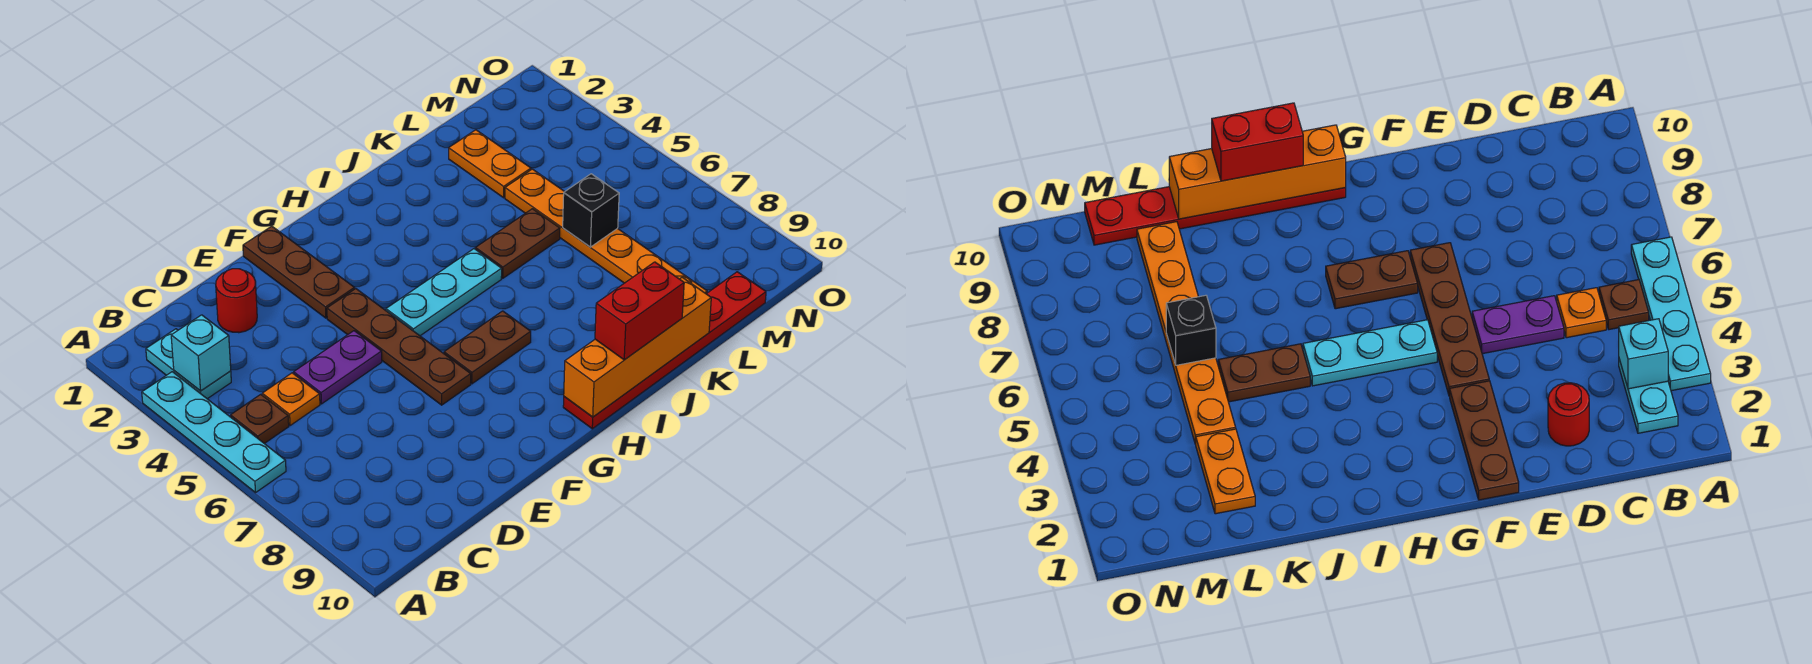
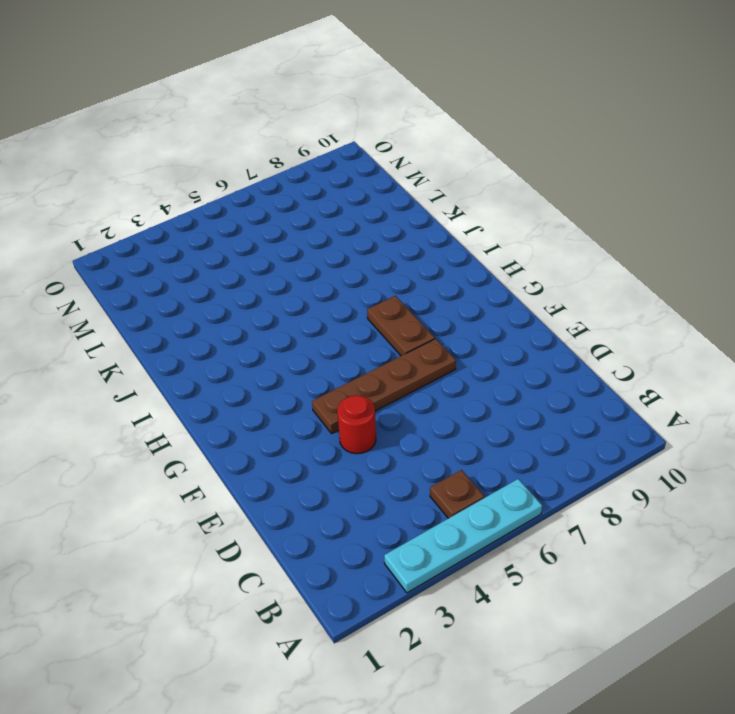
red 1x1 round brick [337,395,376,454] -> red 1x1 round brick moved to [216,269,257,333]
none -> cyan 1x2 plate [146,329,231,399]
none -> orange 1x1 plate [262,373,320,426]
none -> purple 1x2 plate [294,331,382,404]

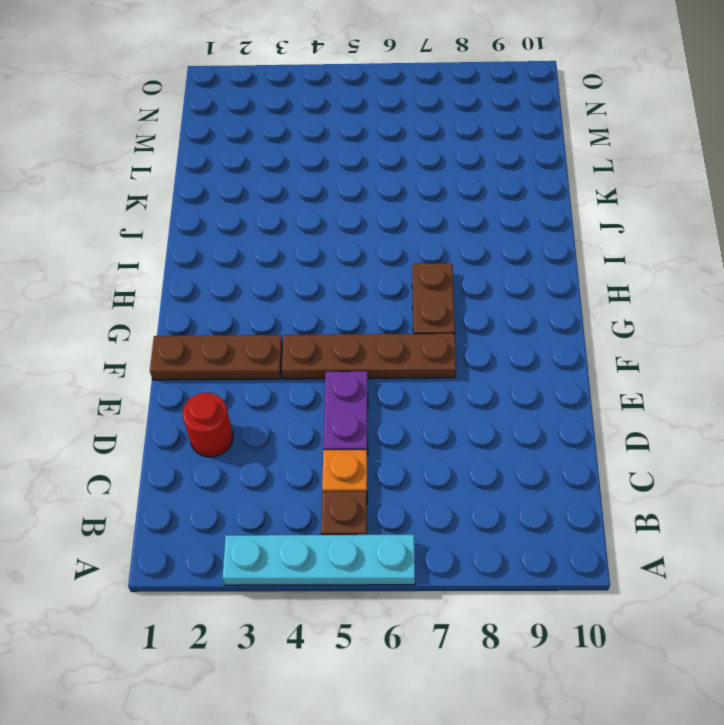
none -> cyan 1x2 plate [146,329,231,399]
none -> cyan 1x3 plate [386,249,502,336]
none -> red 1x6 plate [563,272,766,429]

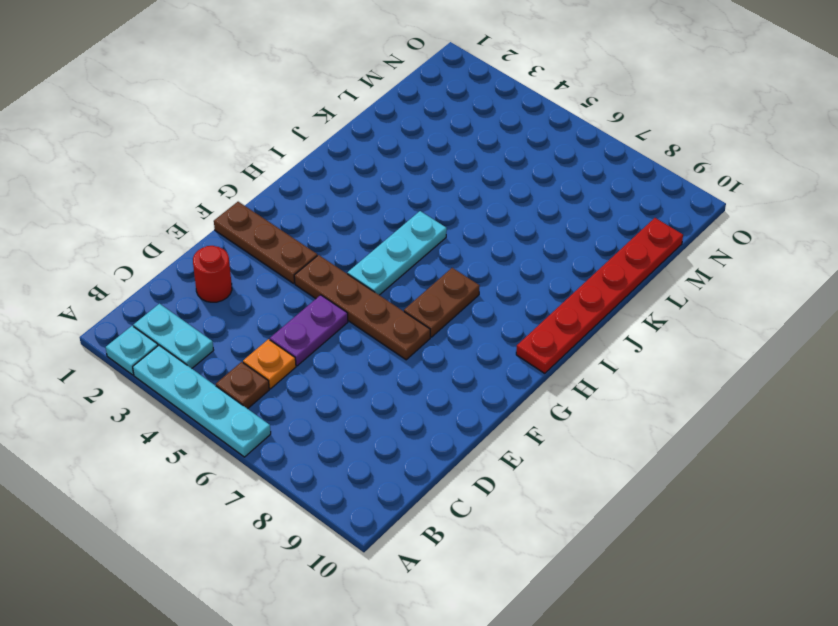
cyan 1x1 plate [106,326,158,375] -> none
none -> brown 1x2 plate [475,209,560,278]
none -> orange 1x2 plate [449,130,531,198]
none -> orange 1x6 plate [505,169,707,294]

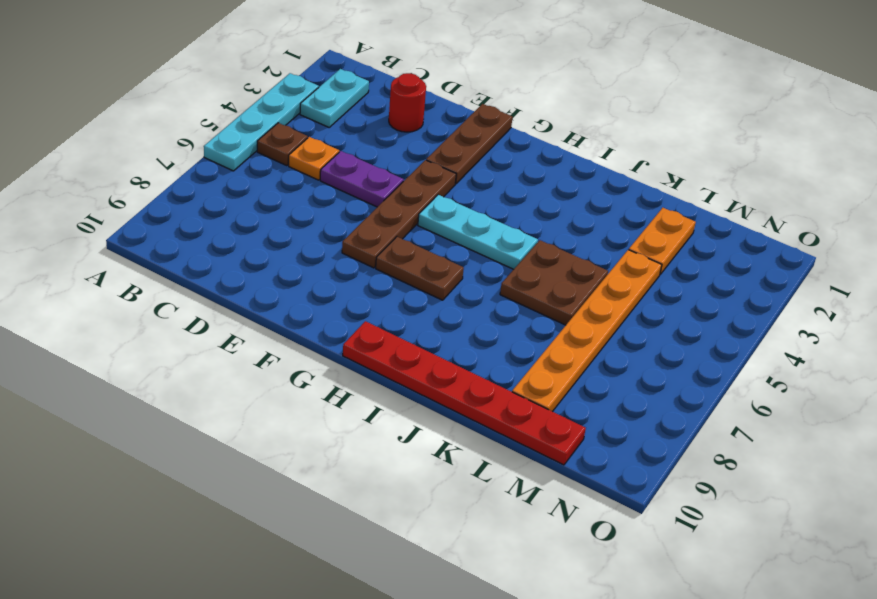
brown 2x2 plate [500,240,608,325] -> brown 1x2 plate [475,209,560,278]
none -> cyan 1x1 brick [171,315,231,391]
none -> orange 1x4 brick [564,277,711,417]
none -> black 1x1 brick [563,174,619,247]

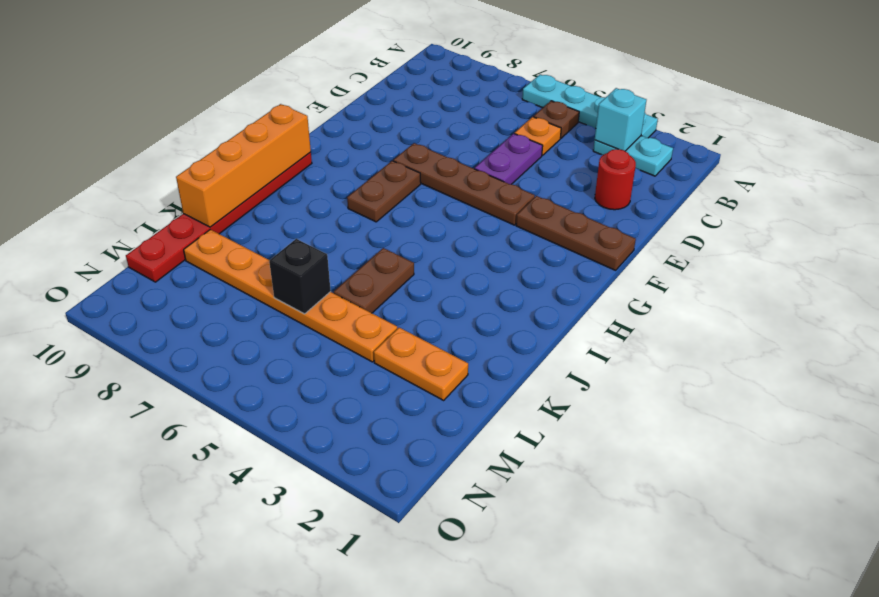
none -> cyan 1x3 plate [386,249,502,336]
none -> red 1x2 brick [595,262,684,360]

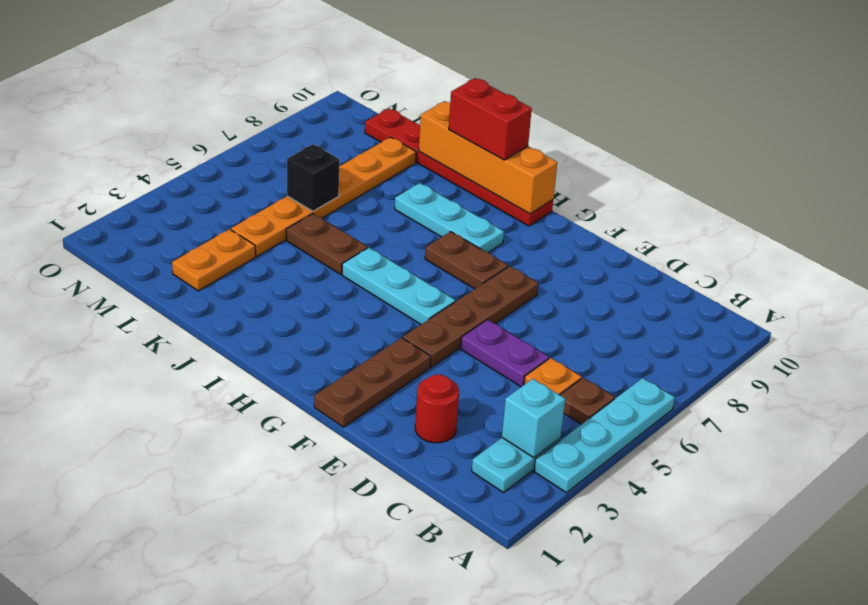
cyan 1x3 plate [395,183,504,253] -> none

